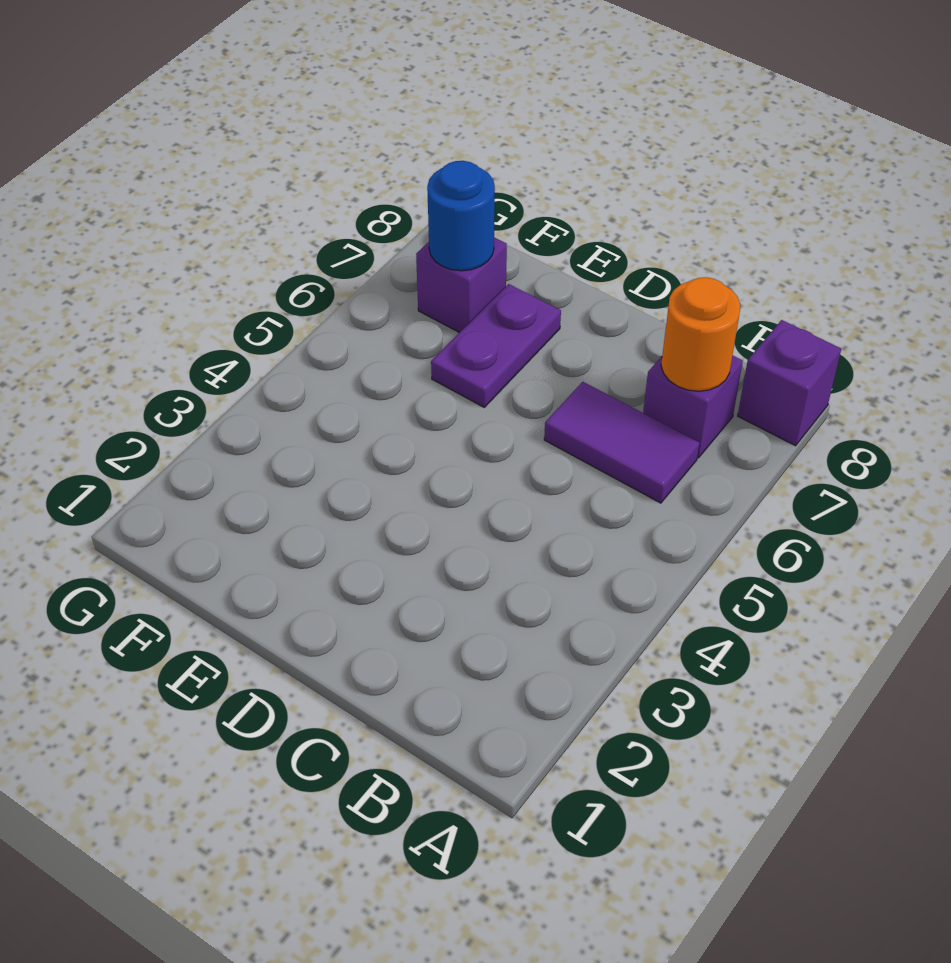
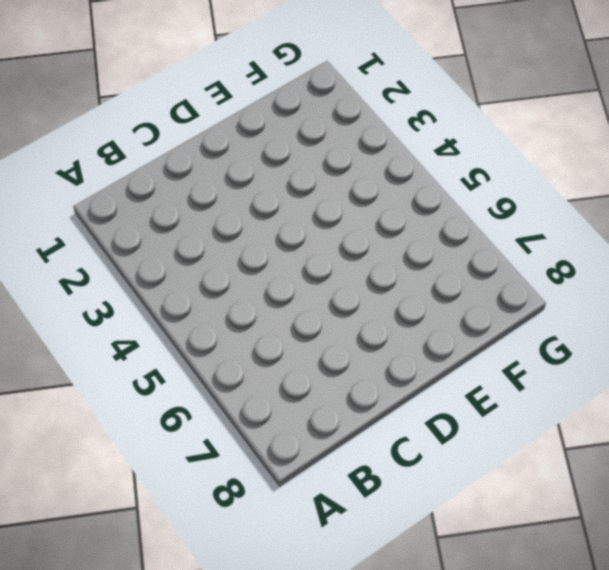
none -> purple 1x1 brick [738,320,841,446]
none -> purple 1x2 tile [544,382,699,503]

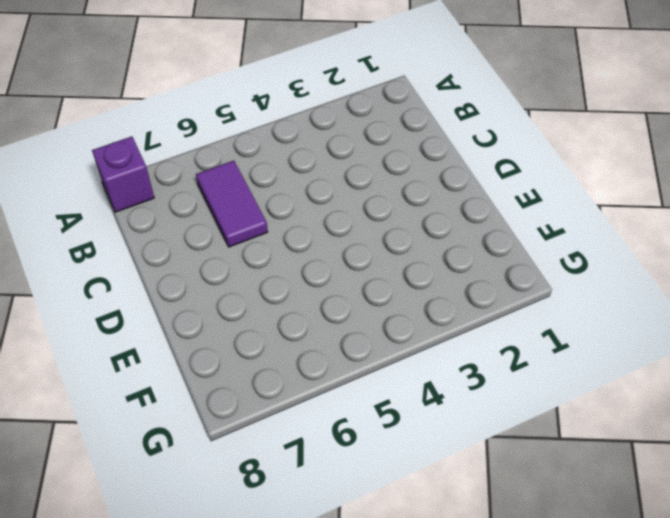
none -> purple 1x1 brick [643,355,743,458]
none -> purple 1x2 plate [431,284,561,407]

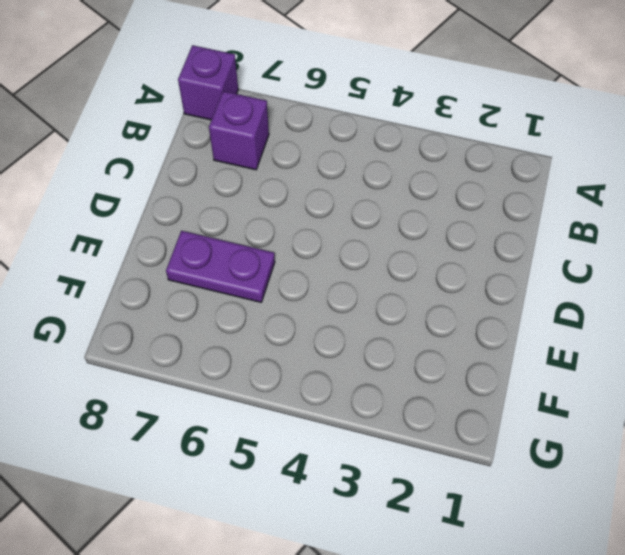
none -> purple 1x2 tile [544,382,699,503]
none -> purple 1x1 brick [416,237,507,333]

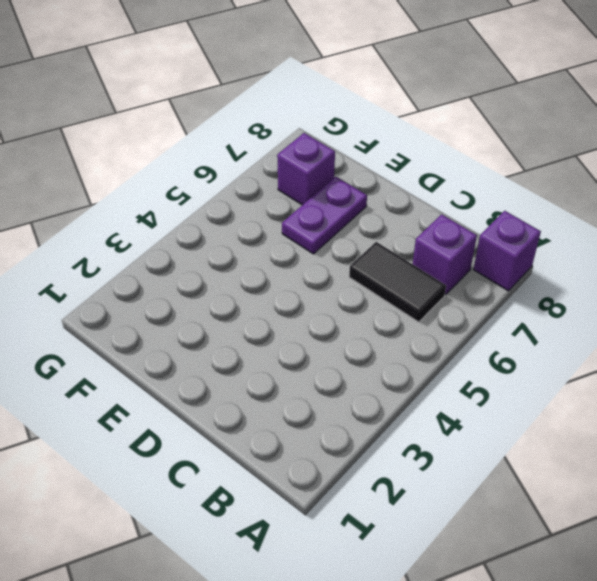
black 1x2 tile [349,242,446,322] -> purple 1x2 tile [544,382,699,503]
none -> orange 1x1 round brick [661,277,740,391]
none -> blue 1x1 round brick [427,161,495,271]

